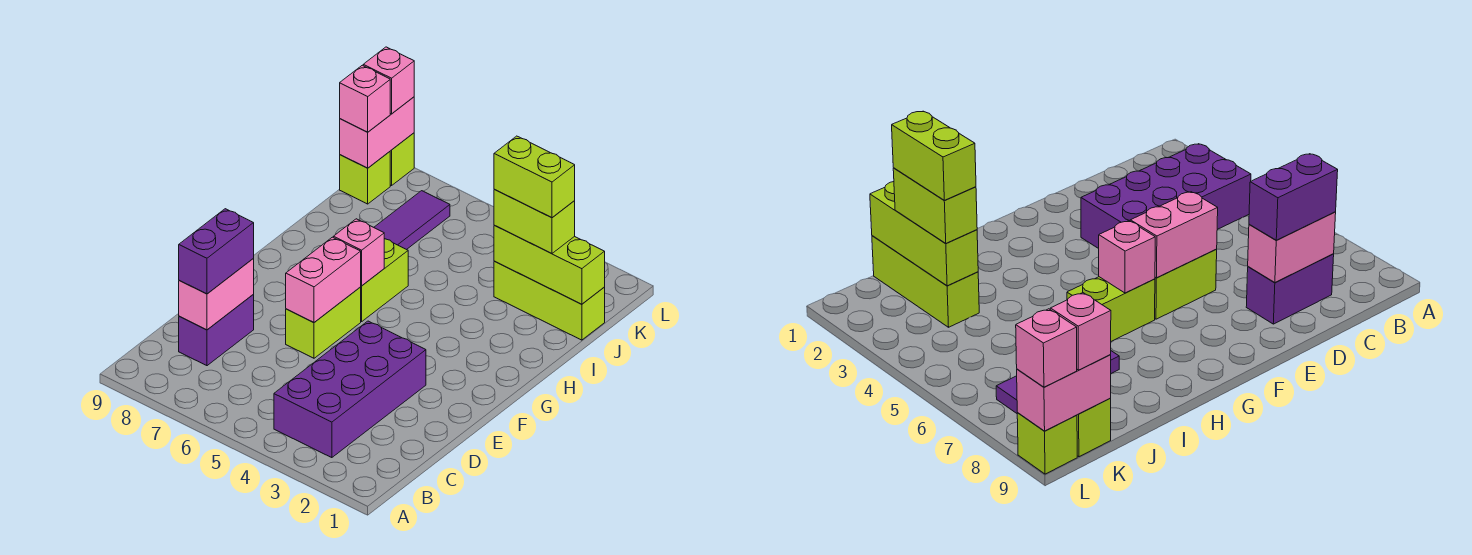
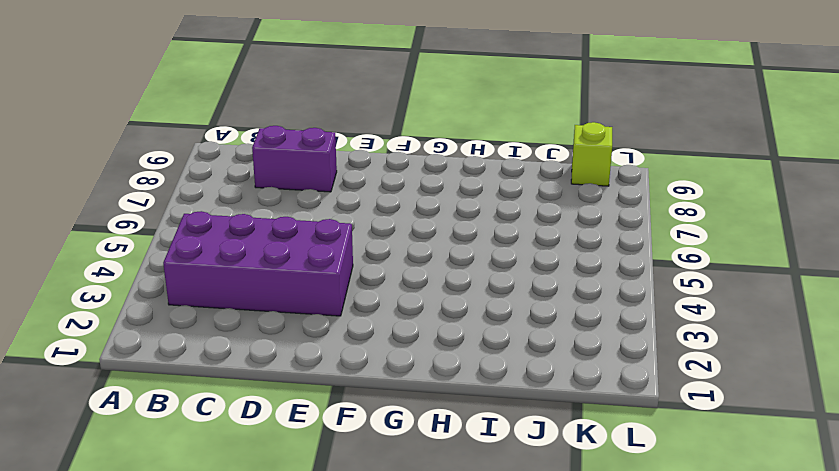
none -> lime 1x2 brick [286,287,361,358]
none -> lime 1x2 brick [361,239,408,322]
none -> purple 1x3 tile [374,191,450,250]

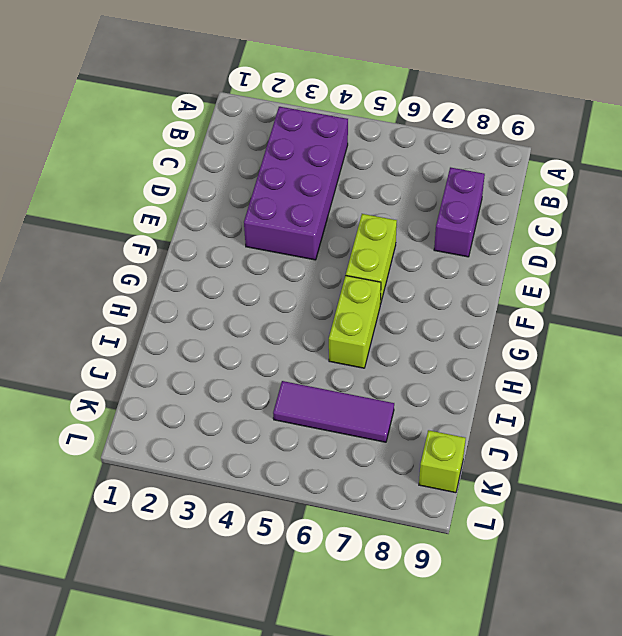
purple 1x3 tile [273,381,394,442] -> purple 1x3 tile turned to [374,191,450,250]
none -> lime 1x3 brick [494,261,605,340]
none -> lime 1x1 brick [390,133,414,186]
none -> pink 1x2 brick [179,259,254,330]

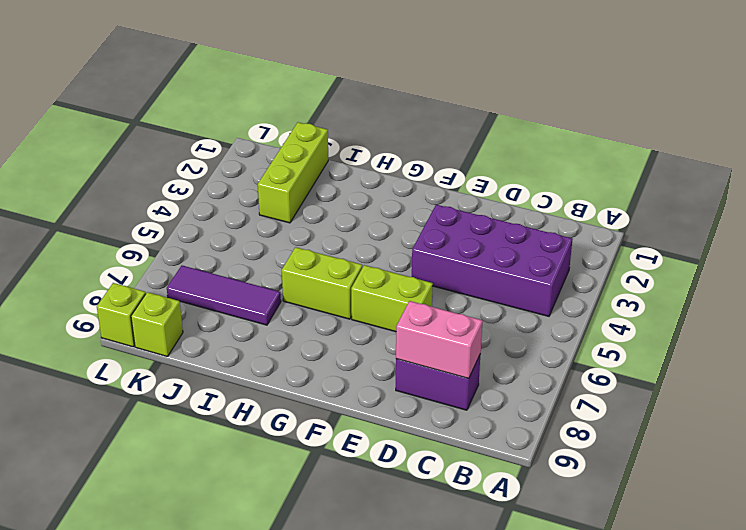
none -> pink 1x2 brick [286,237,361,322]
none -> pink 1x1 brick [333,219,384,286]
none -> lime 1x3 brick [494,225,605,304]

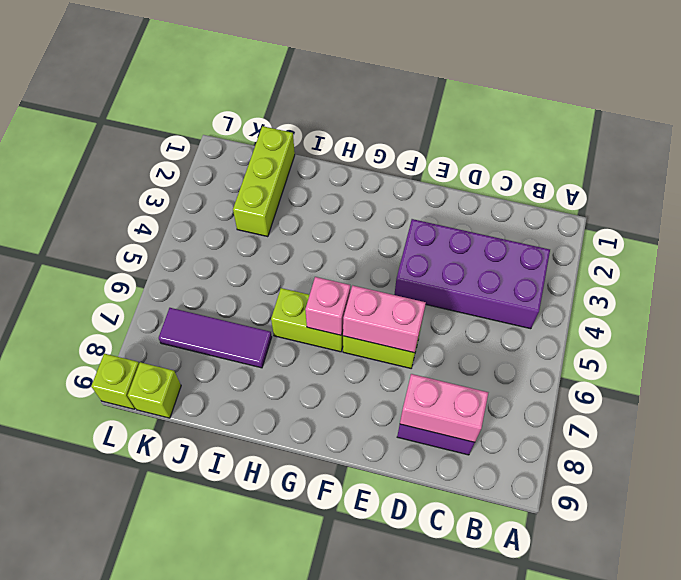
none -> lime 1x3 brick [494,225,605,304]
none -> pink 1x2 brick [340,97,414,168]
none -> purple 1x2 brick [179,209,254,294]

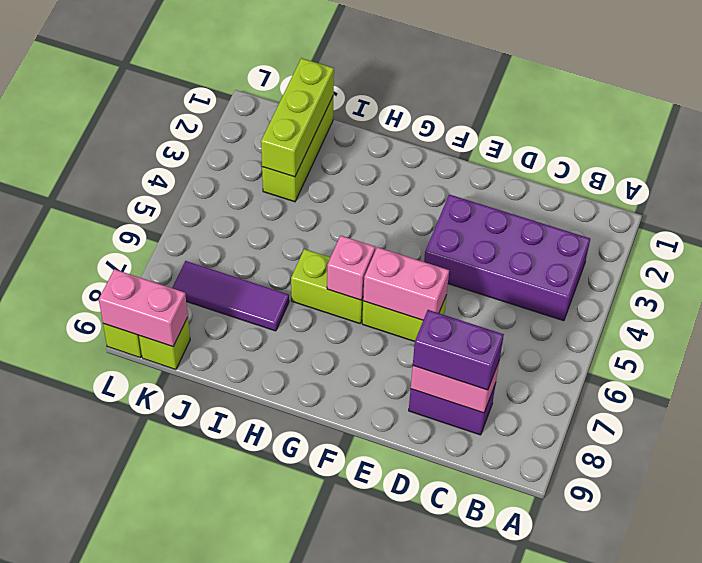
none -> lime 1x2 brick [494,189,575,254]
none -> pink 1x1 brick [340,65,390,132]
none -> pink 1x1 brick [363,47,414,114]

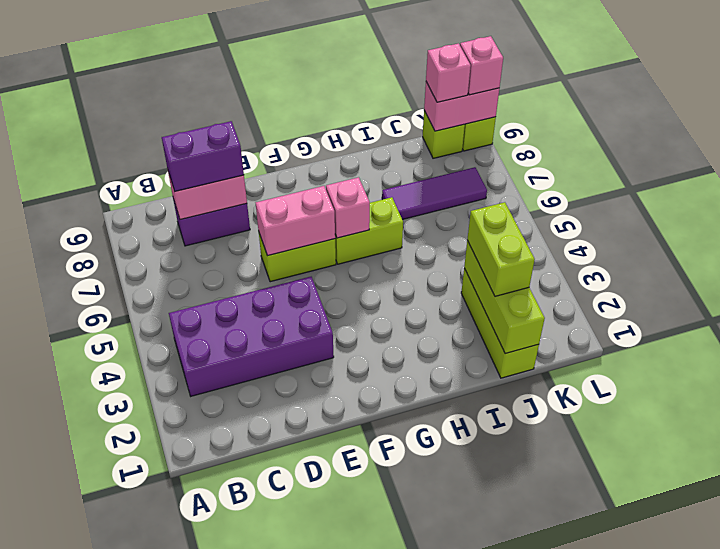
none -> lime 1x2 brick [494,136,575,218]

